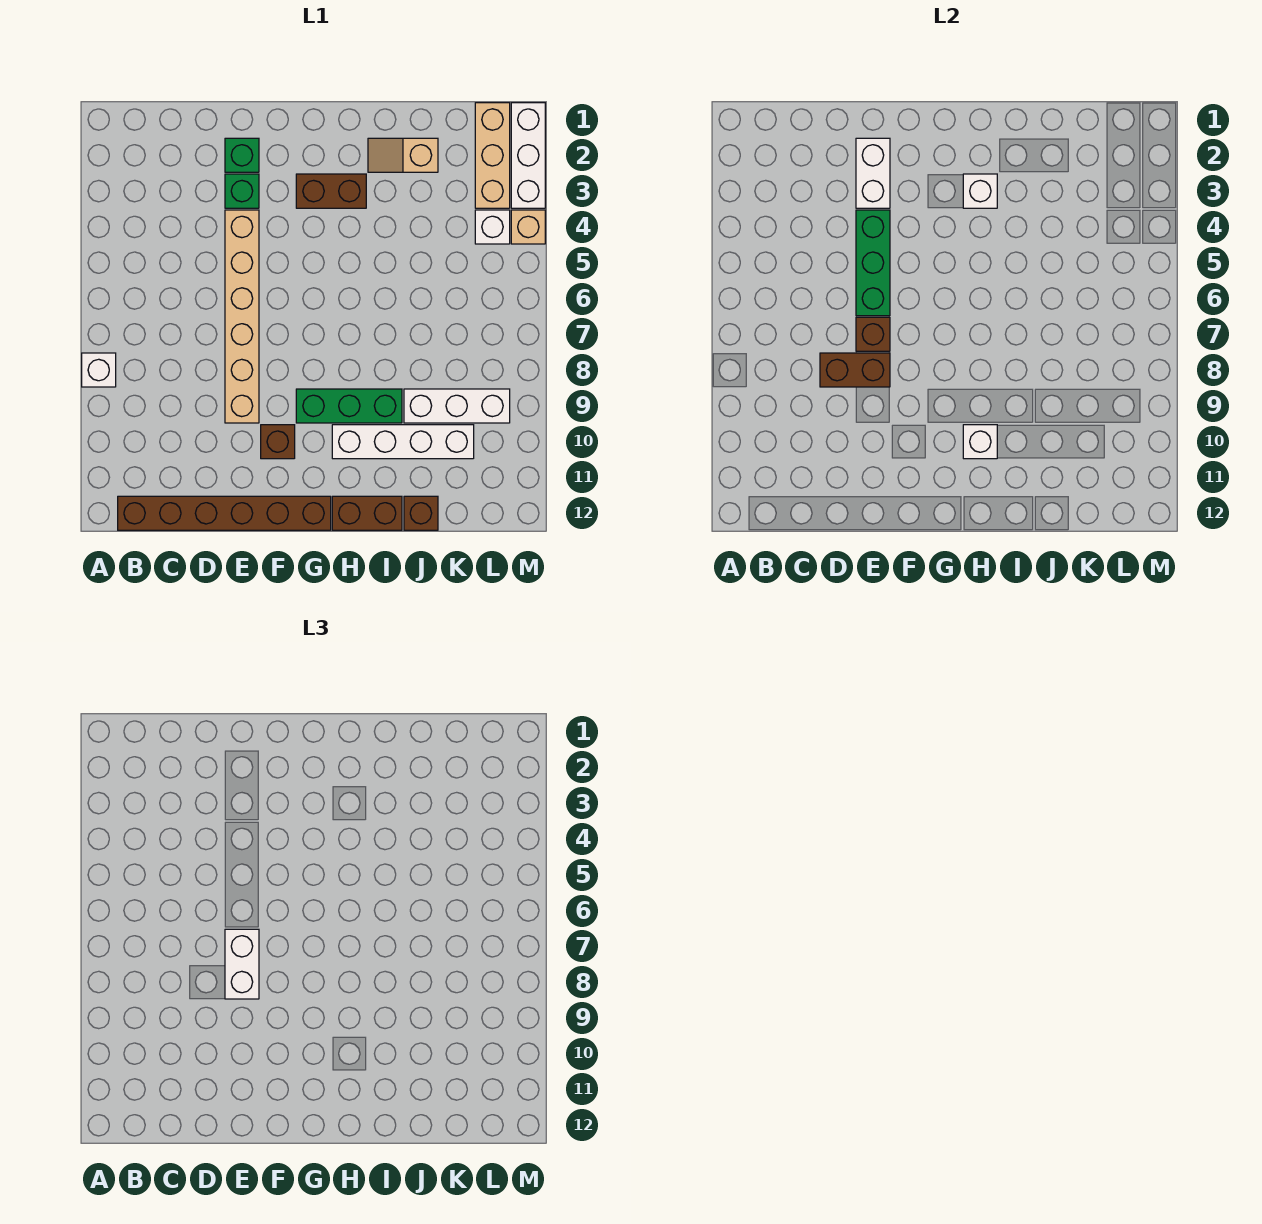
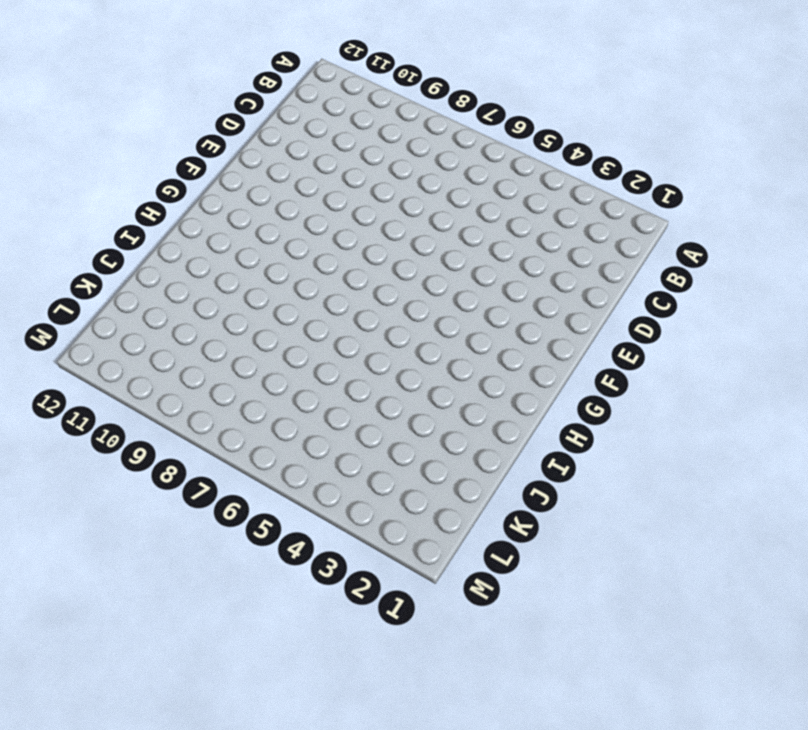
none -> white 1x1 brick [82,353,116,387]
none -> brown 1x6 brick [118,496,331,530]
none -> green 1x1 brick [225,138,259,172]

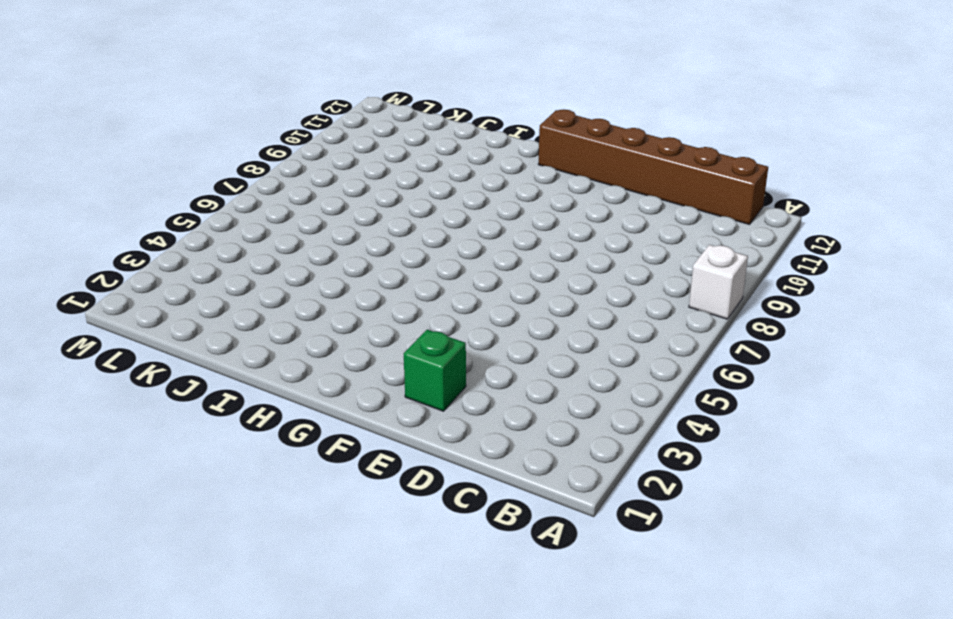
none -> green 1x1 brick [225,174,259,208]
none -> tan 1x6 brick [225,210,259,423]
none -> brown 1x1 brick [261,425,295,459]

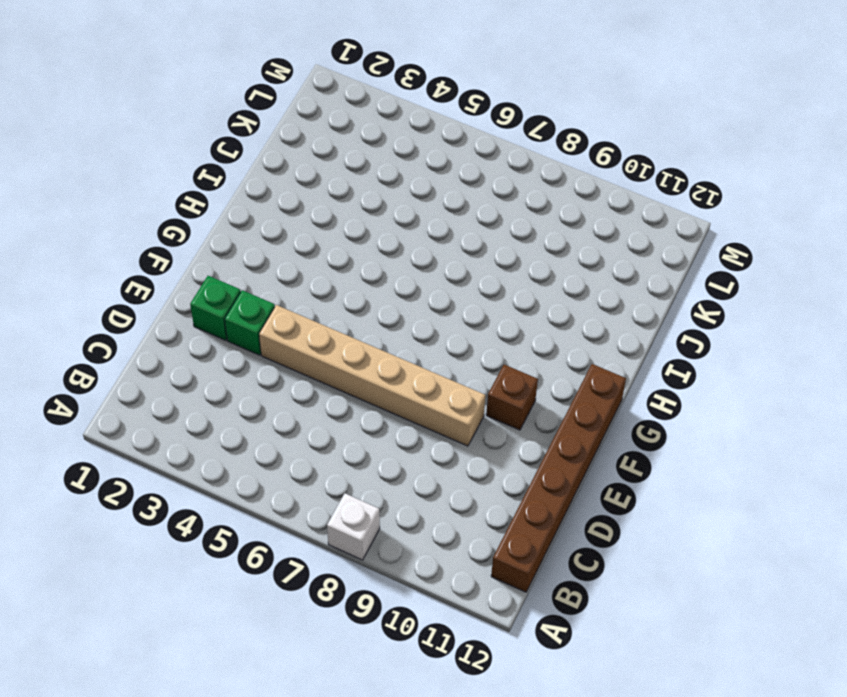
none -> brown 1x2 brick [296,174,366,208]
none -> green 1x3 brick [296,389,402,423]
none -> white 1x4 brick [332,425,474,459]

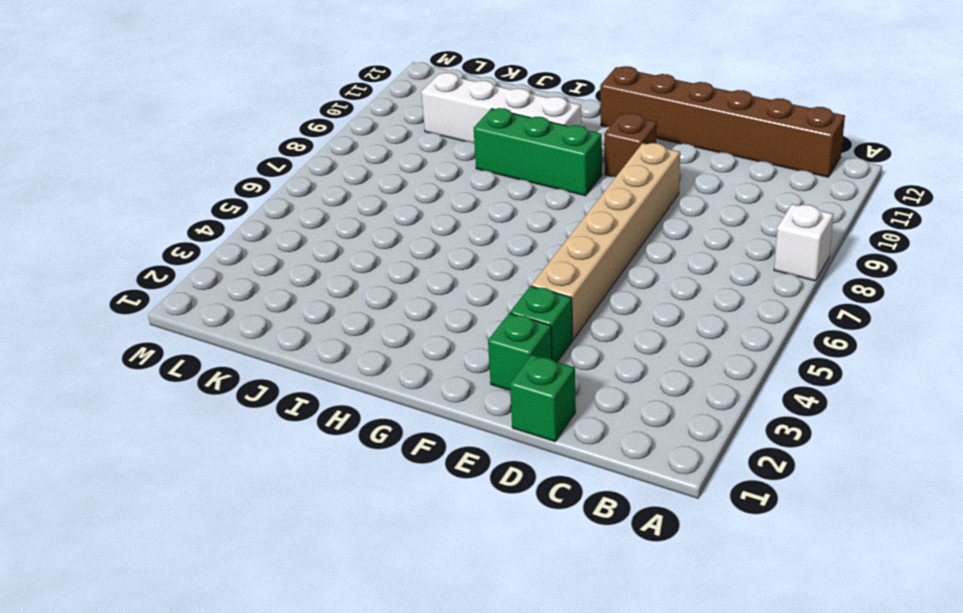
green 1x1 brick [510,355,576,442] -> none
none -> brown 1x2 brick [296,174,366,208]
none -> brown 1x2 brick [332,496,402,530]
none -> tan 1x2 slope [368,138,438,172]

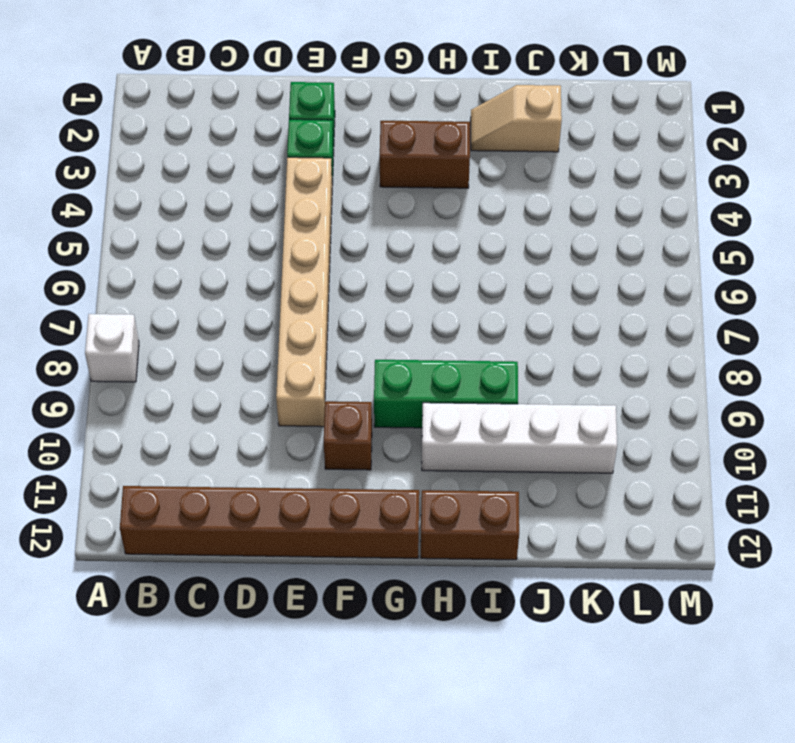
none -> white 1x3 brick [404,389,510,423]
none -> brown 1x1 brick [404,496,438,530]
none -> tan 1x3 brick [475,103,510,208]

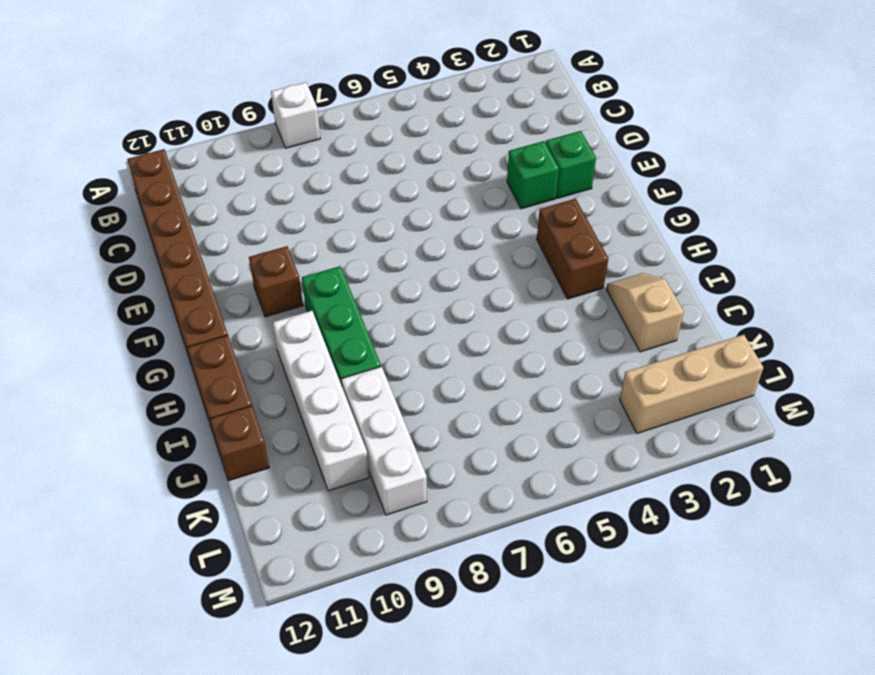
none -> tan 1x6 brick [225,210,259,423]
none -> white 1x1 brick [475,210,510,244]
none -> white 1x3 brick [511,103,545,208]

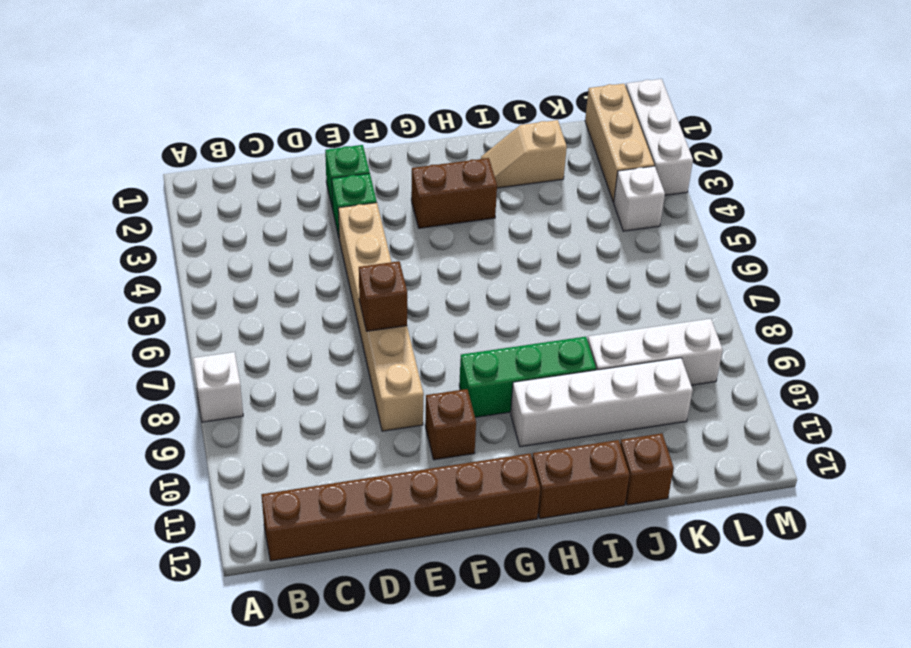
none -> tan 1x1 brick [511,210,545,244]
none -> brown 1x2 brick [820,353,890,387]
none -> white 1x2 brick [856,138,890,208]

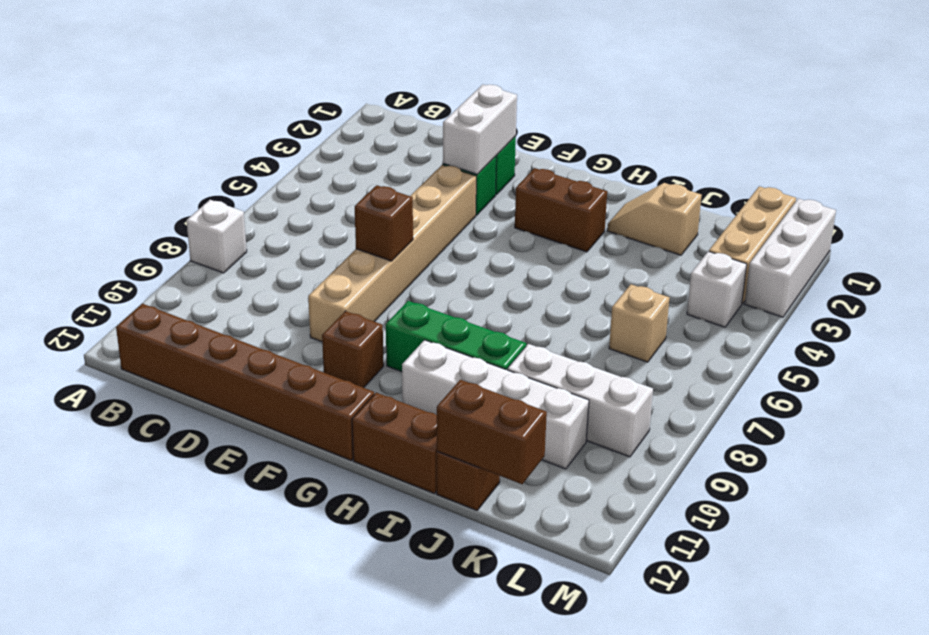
brown 1x2 brick [437,380,547,484] -> brown 1x2 brick moved to [820,353,890,387]
tan 1x1 brick [609,284,669,362] -> tan 1x1 brick moved to [511,210,545,244]
none -> green 1x3 brick [856,210,890,316]
none -> white 1x1 brick [963,174,997,208]
none -> white 1x1 brick [963,425,997,459]

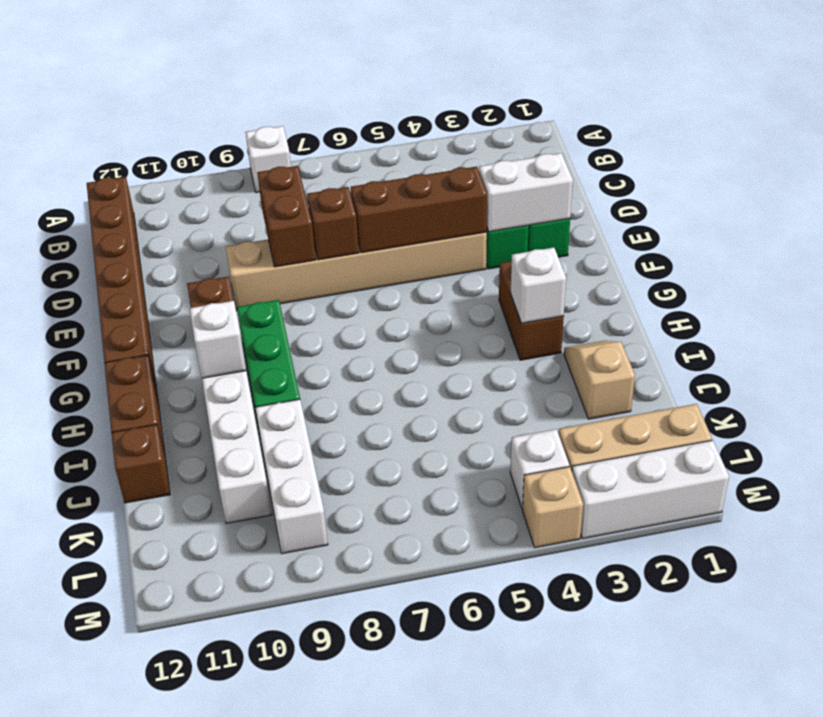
brown 1x3 brick [351,167,487,253] -> green 1x3 brick [856,210,890,316]
none -> white 1x2 brick [225,929,259,999]

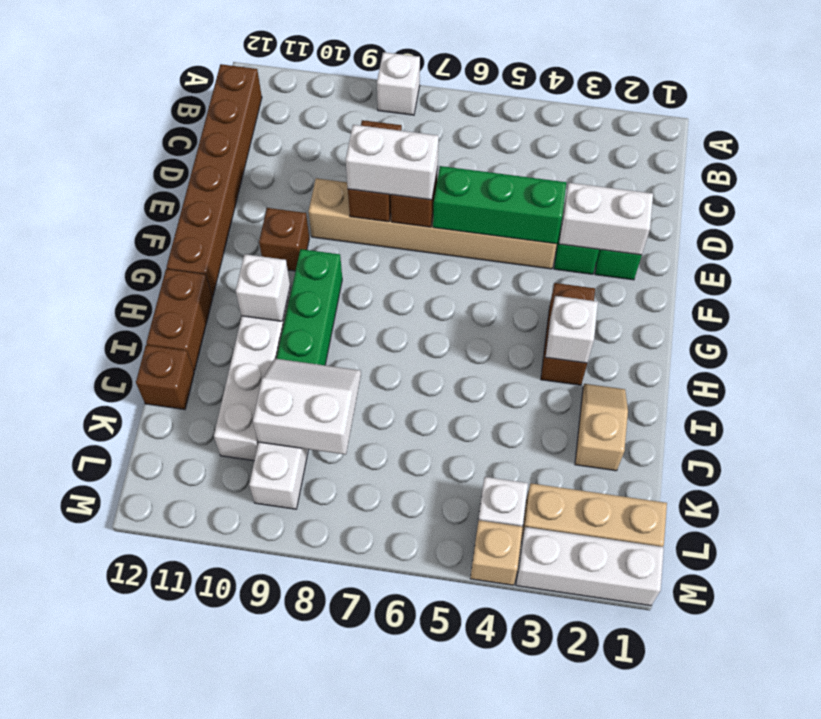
white 2x2 slope [253,359,361,455] -> none

